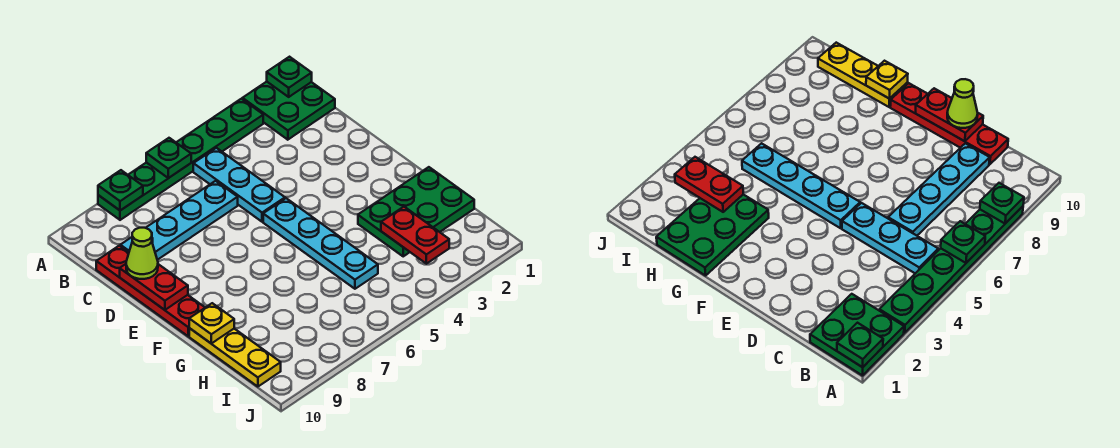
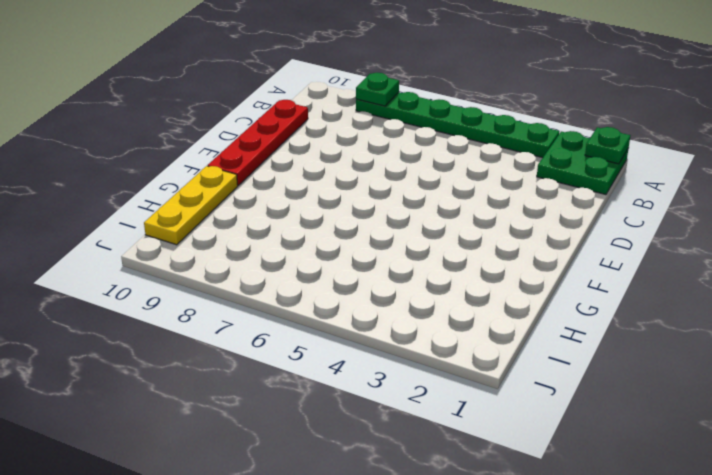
none -> cyan 1x3 plate [193,148,285,222]
none -> cyan 1x4 plate [120,181,238,260]
none -> cyan 1x4 plate [263,198,378,289]

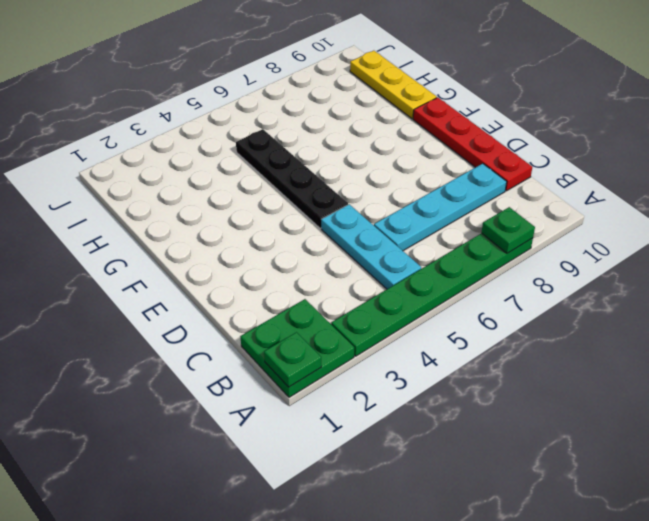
black 1x4 plate [236,129,348,228] -> cyan 1x4 plate [263,198,378,289]
none -> green 2x3 plate [358,167,474,256]
none -> green 1x1 plate [146,138,191,178]
none -> red 1x2 plate [120,264,188,310]

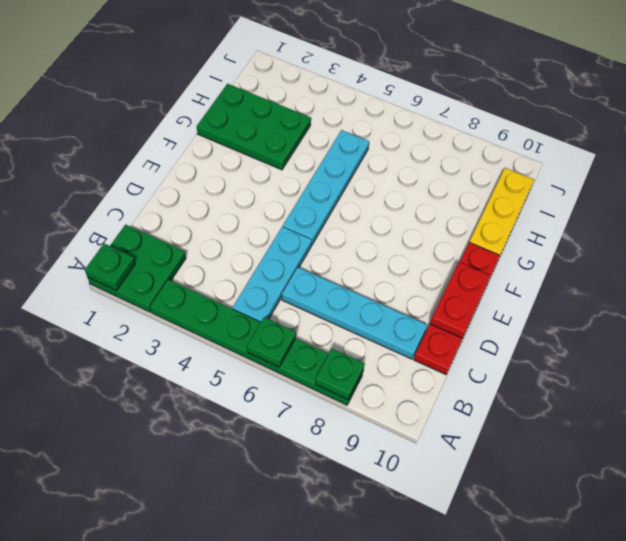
none -> yellow 1x1 plate [189,303,234,344]
none -> red 1x2 plate [381,207,449,264]
none -> lime 1x1 cone [126,228,158,279]

